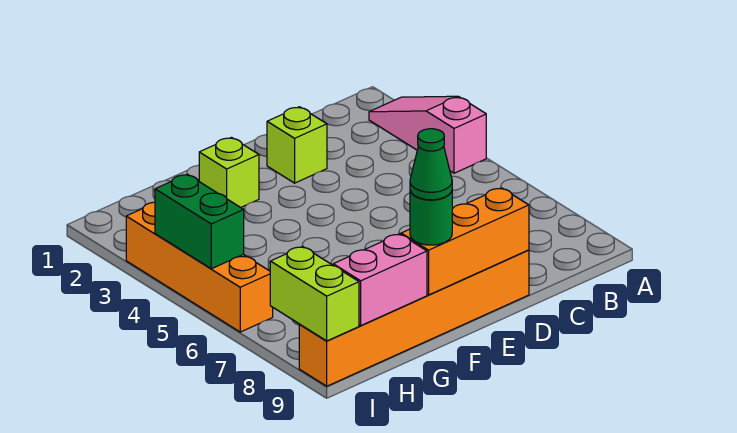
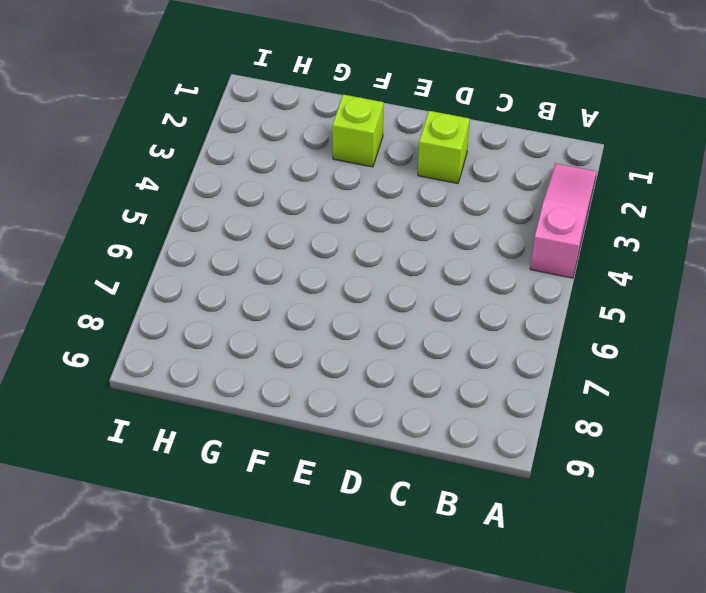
none -> orange 1x6 brick [299,250,529,386]
none -> orange 1x4 brick [126,202,273,332]

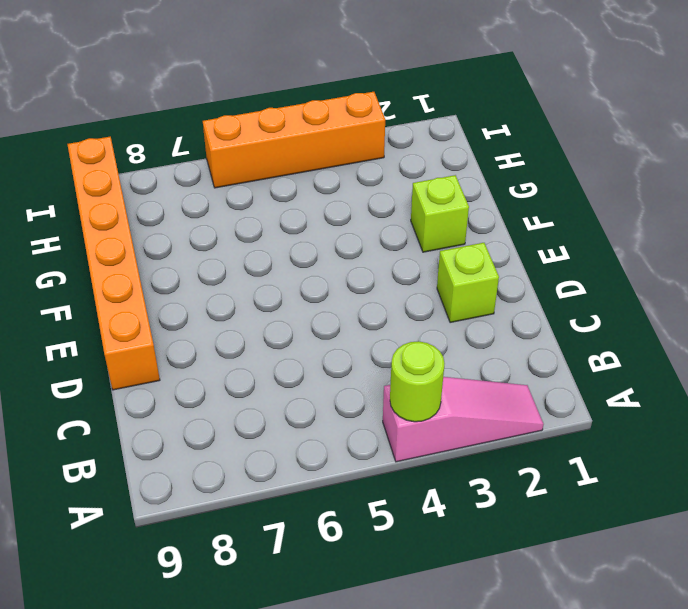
lime 1x1 round brick [390,341,445,422] -> none
none -> orange 1x3 brick [401,188,529,295]
none -> pink 1x2 brick [333,234,427,325]

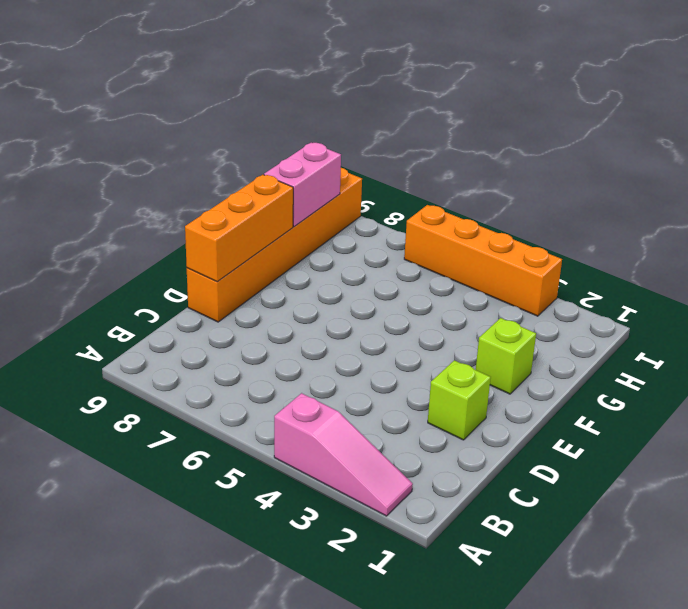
none -> green 1x2 brick [155,174,244,269]
none -> lime 1x2 brick [270,246,359,341]

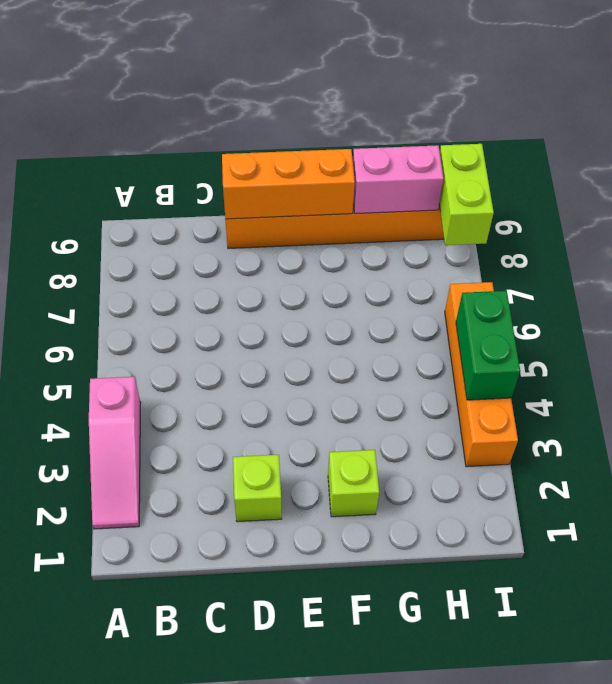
none -> green 1x1 round brick [410,191,452,245]
none -> green 1x1 cone [410,129,452,200]

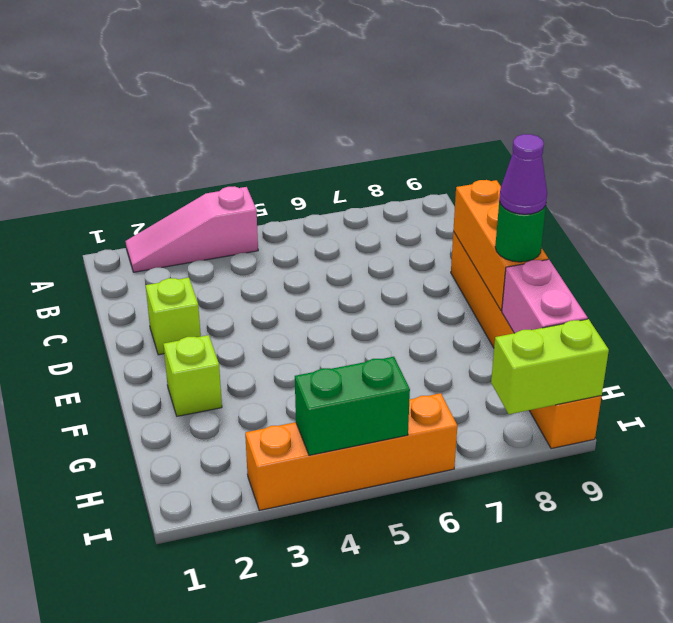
purple 1x1 cone [499,134,547,214] -> green 1x1 cone [410,129,452,200]

